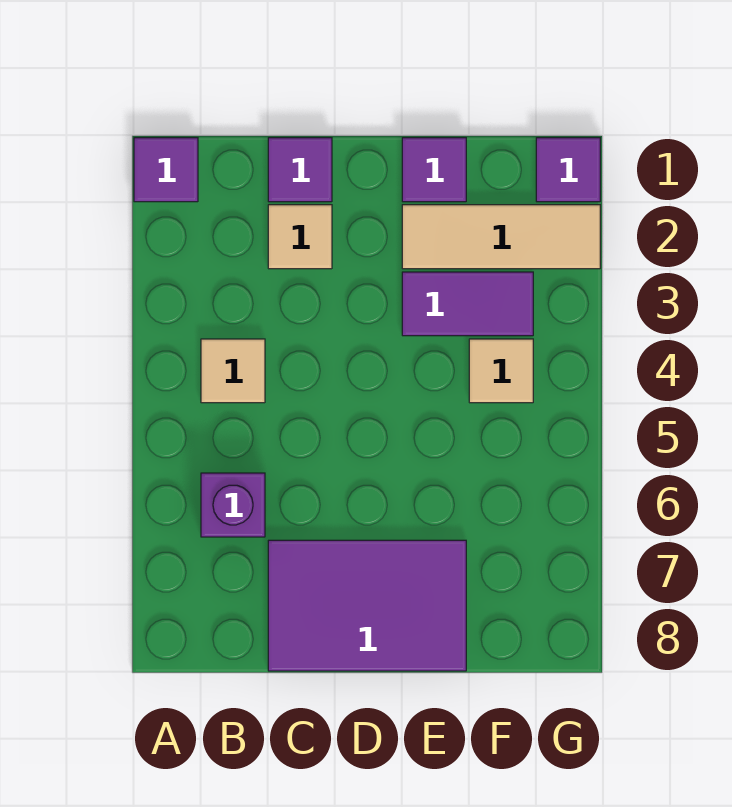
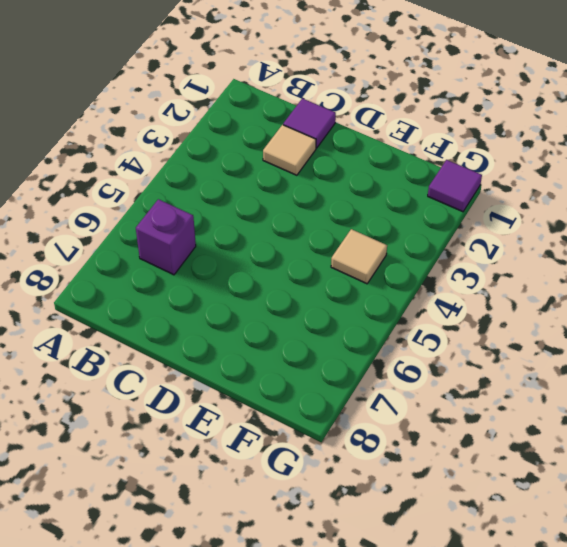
none -> purple 1x1 tile [134,138,198,202]
none -> tan 1x1 tile [201,339,265,403]

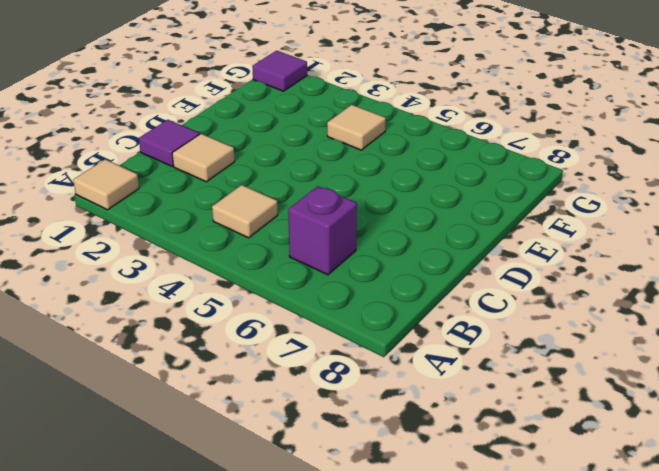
tan 1x1 tile [73,159,139,210] -> purple 1x1 tile [134,138,198,202]
none -> purple 2x3 tile [268,540,466,671]
none -> purple 1x1 tile [402,138,466,202]

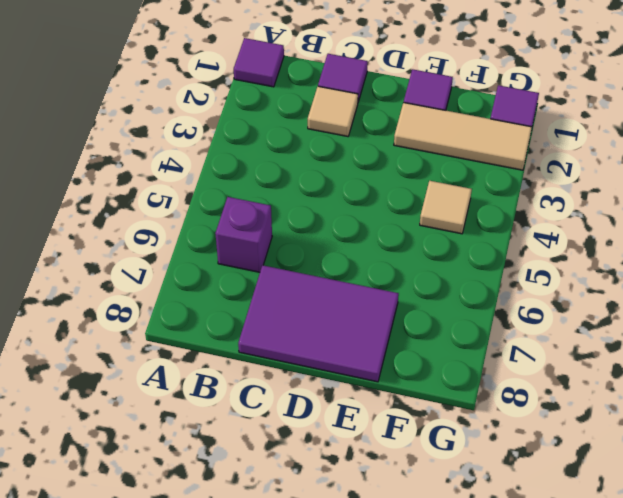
none -> tan 1x1 tile [201,339,265,403]
none -> purple 1x2 tile [402,272,533,336]

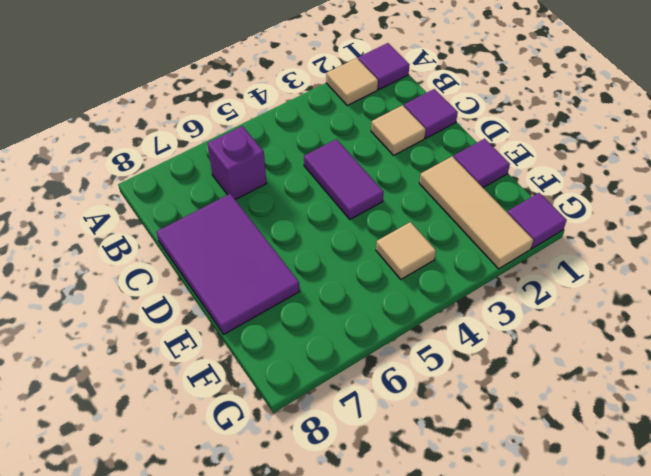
tan 1x1 tile [326,58,378,105] -> tan 1x1 tile moved to [201,339,265,403]
purple 1x2 tile [304,139,384,219] -> purple 1x2 tile moved to [402,272,533,336]

